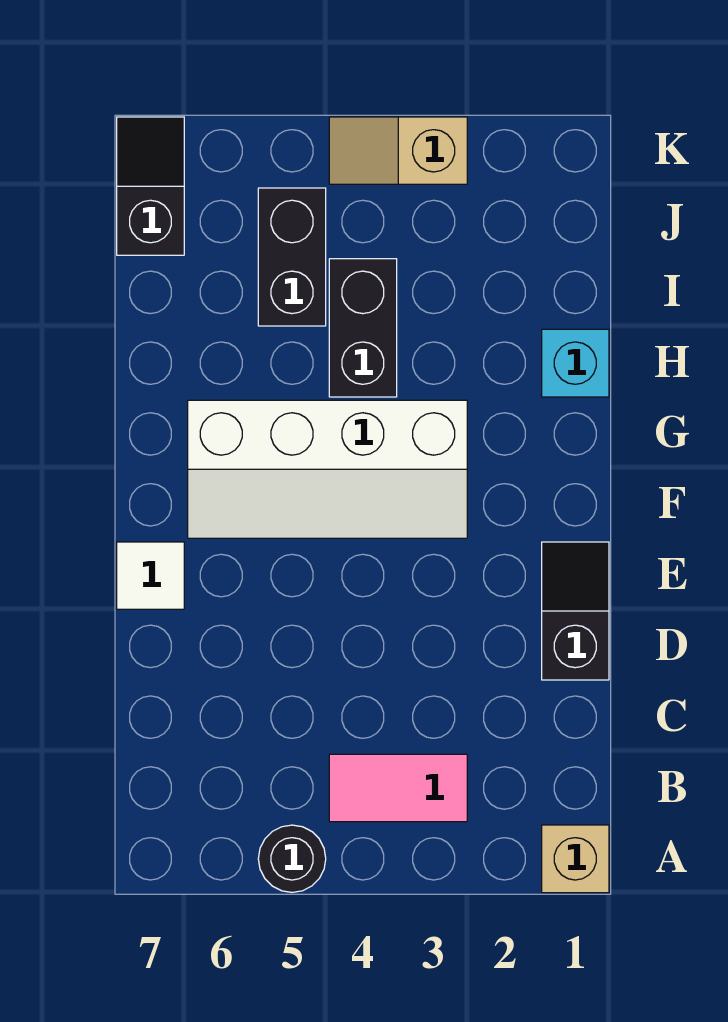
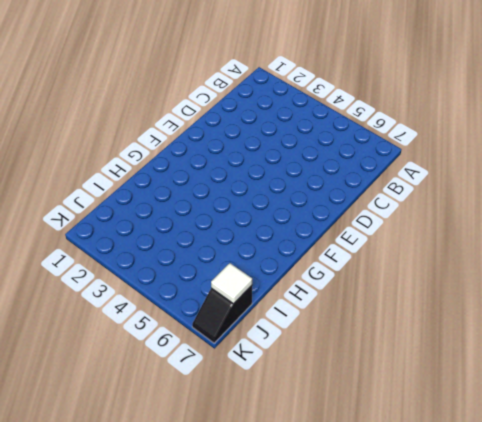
white 1x1 tile [211,263,252,304] -> white 1x1 tile moved to [117,542,184,609]
none -> tan 1x1 brick [542,825,609,893]
none -> black 1x1 round brick [258,825,326,892]

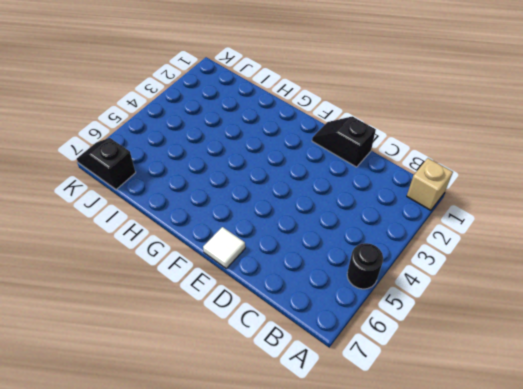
none -> pink 1x2 tile [329,754,467,822]
none -> white 2x4 slope [188,400,467,538]

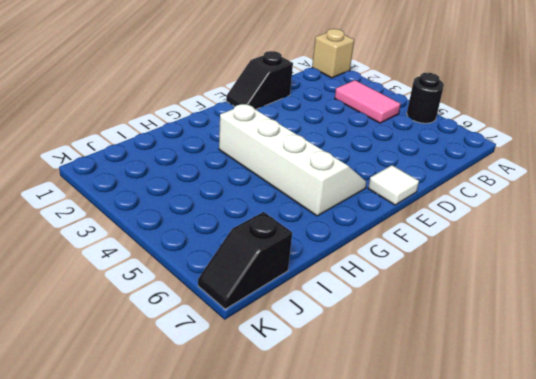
none -> cyan 1x1 brick [542,329,609,397]
none -> black 1x2 brick [329,259,397,397]

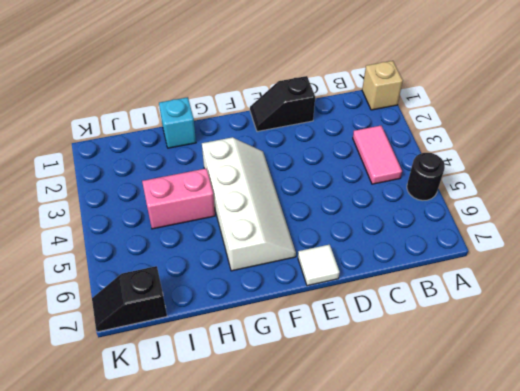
pink 1x2 brick [142,169,215,229] -> black 1x2 brick [329,259,397,397]
none -> black 1x2 brick [258,188,326,326]
none -> tan 1x2 slope [329,117,467,184]

